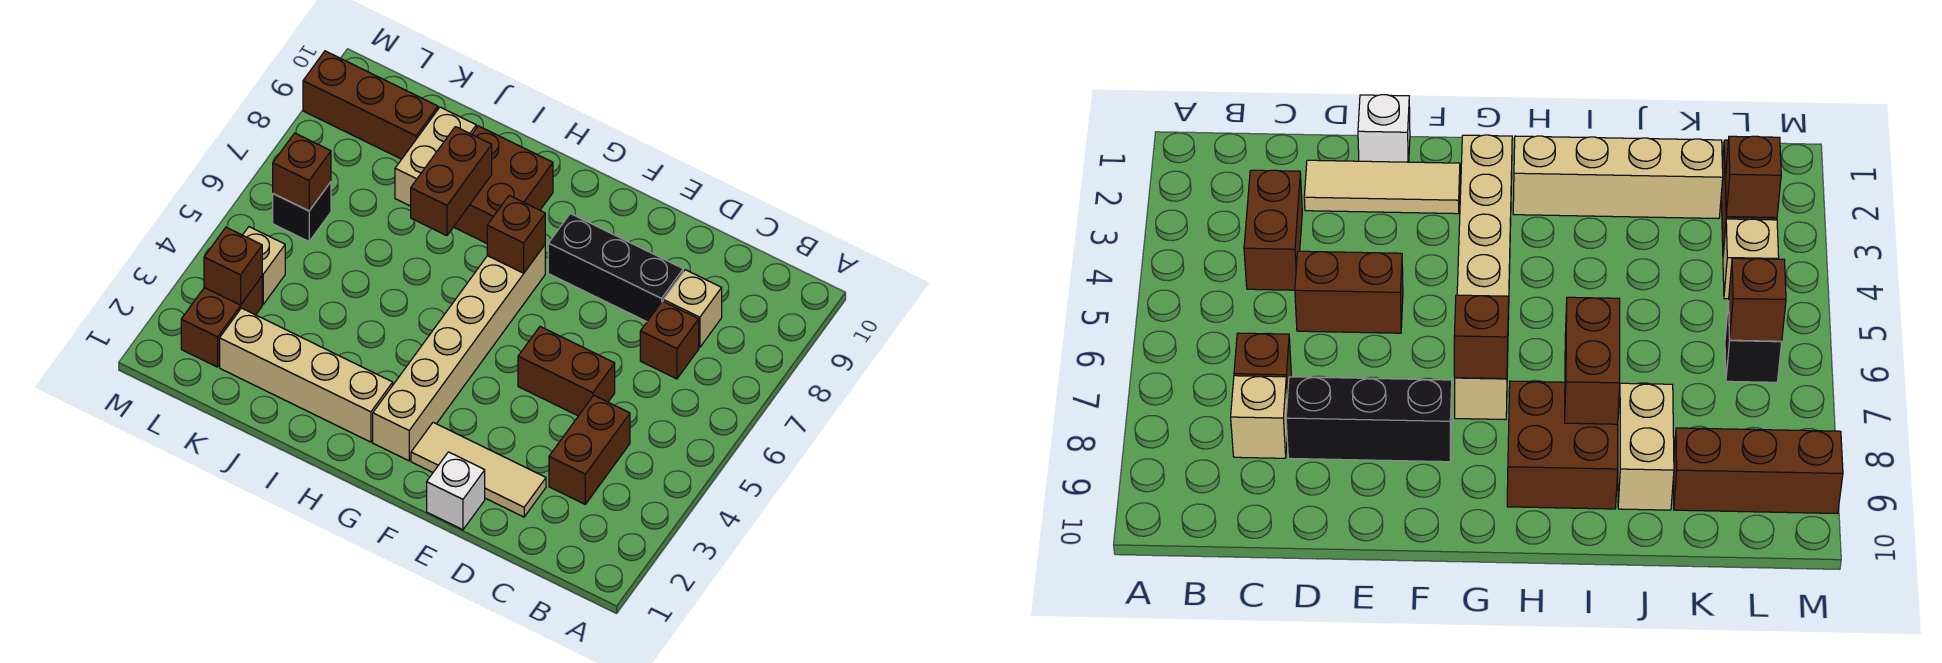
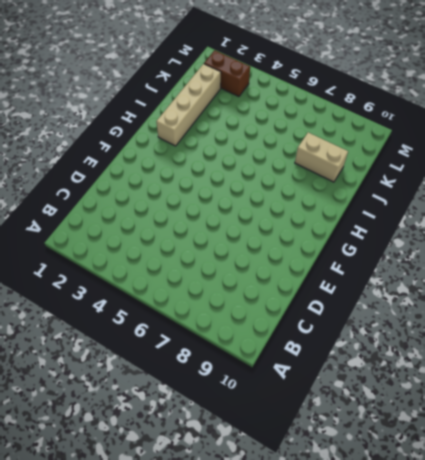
none -> brown 1x2 brick [549,395,630,504]
none -> brown 1x1 brick [640,301,699,379]
none -> tan 1x1 brick [663,270,722,348]

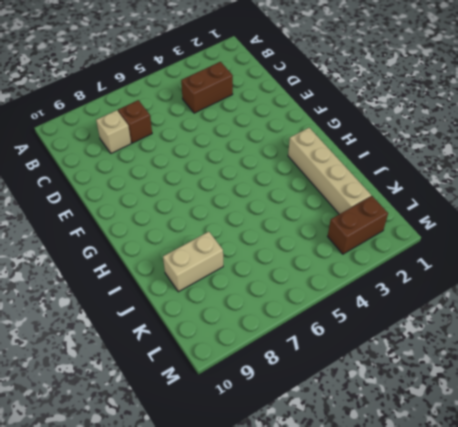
none -> tan 1x3 tile [411,422,546,517]
none -> brown 1x2 brick [518,327,615,416]
none -> black 1x3 brick [548,213,683,322]

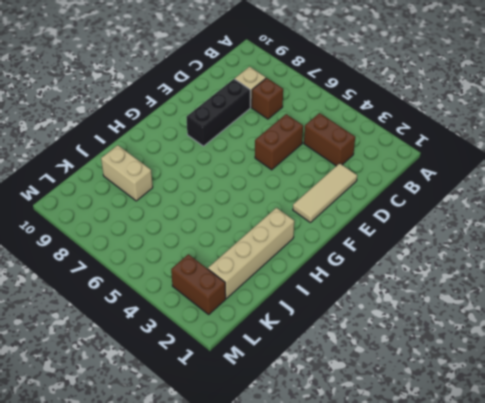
none -> white 1x1 brick [427,452,485,530]
none -> tan 1x6 brick [373,245,545,461]
none -> brown 2x2 brick [454,126,553,243]

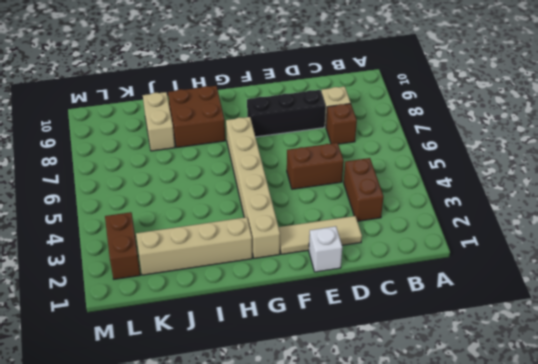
none -> brown 1x3 brick [303,51,438,159]
none -> tan 1x1 brick [243,227,285,304]
none -> black 1x1 brick [273,182,331,241]

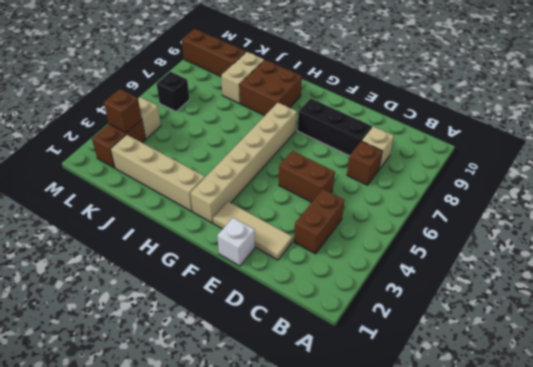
none -> brown 1x1 brick [487,196,545,273]
none -> brown 1x2 brick [411,127,492,236]
none -> brown 1x1 brick [273,133,331,211]

